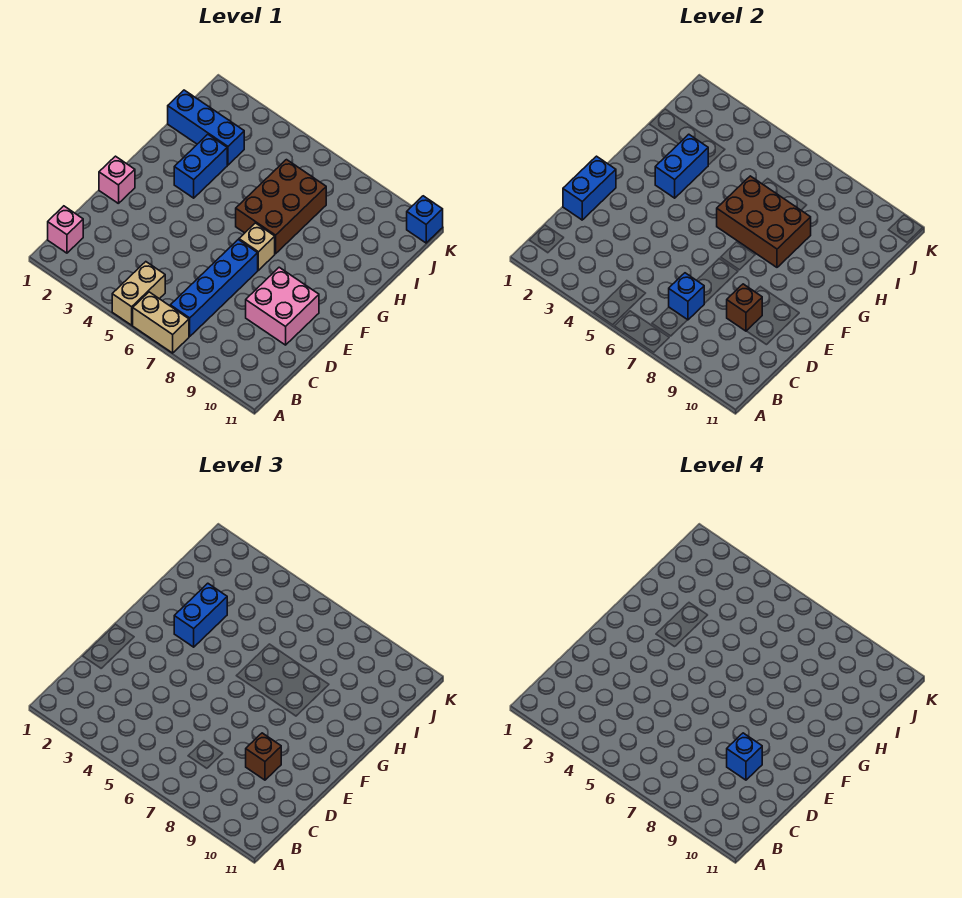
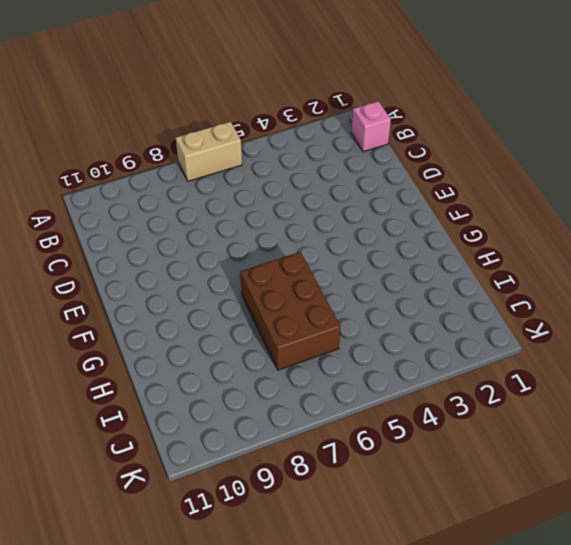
none -> tan 1x2 brick [112,262,165,325]
none -> blue 1x4 brick [170,240,258,336]
none -> pink 2x2 brick [246,267,319,345]

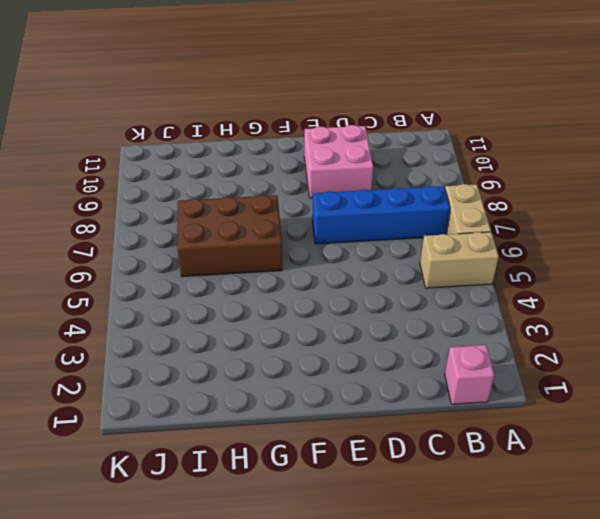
none -> pink 1x1 brick [99,156,135,204]
none -> tan 1x1 brick [239,223,275,270]
none -> blue 1x2 brick [174,134,227,198]

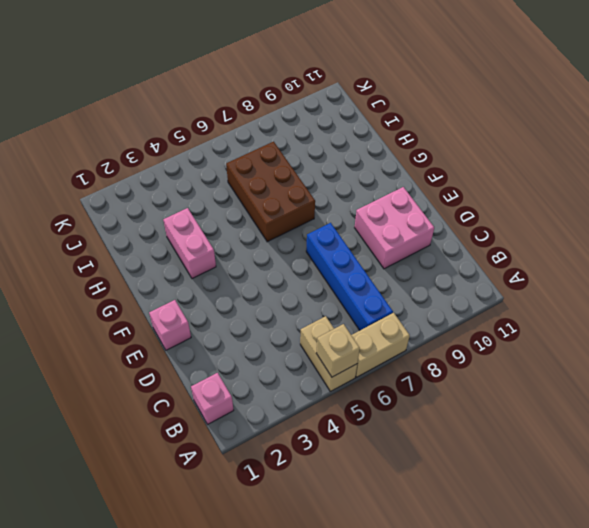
tan 1x1 brick [316,324,360,377] -> tan 1x1 brick moved to [239,223,275,270]
pink 1x2 brick [163,208,216,279] -> blue 1x2 brick [174,134,227,198]
none -> blue 1x3 brick [168,90,244,165]
none -> blue 1x1 brick [407,196,443,243]
none -> blue 1x1 brick [669,273,704,320]

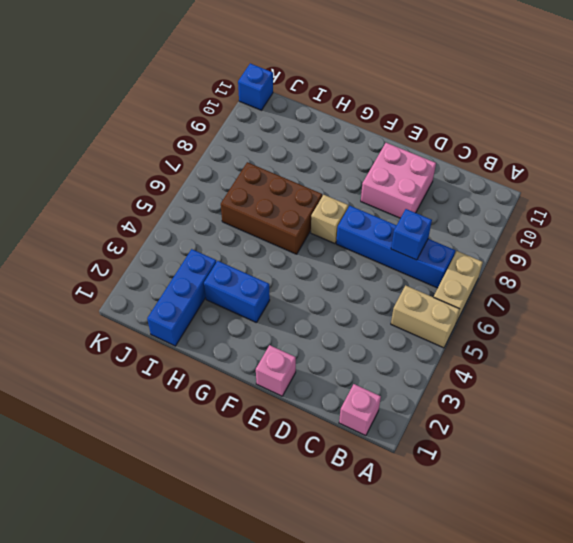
none -> blue 1x2 brick [563,156,616,220]
none -> brown 1x1 brick [727,284,762,331]
none -> blue 1x2 brick [655,134,708,198]

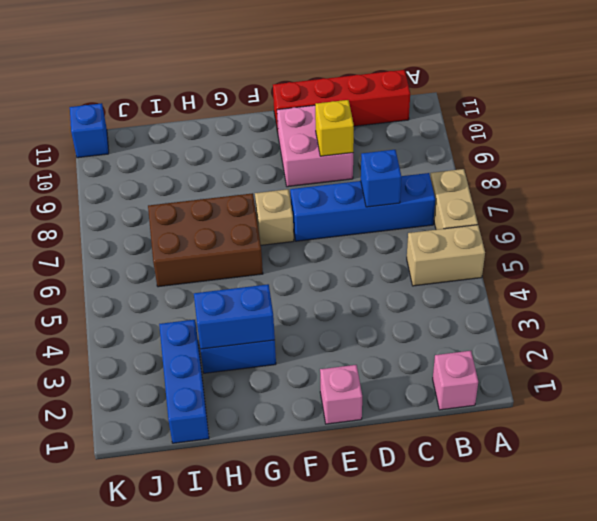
red 1x4 brick [273,70,410,132] -> none
yellow 1x1 brick [315,100,354,156] -> brown 1x1 brick [727,284,762,331]
none -> blue 1x2 brick [563,156,616,220]
none -> brown 2x3 brick [717,176,811,267]
none -> brown 1x1 brick [246,733,281,780]

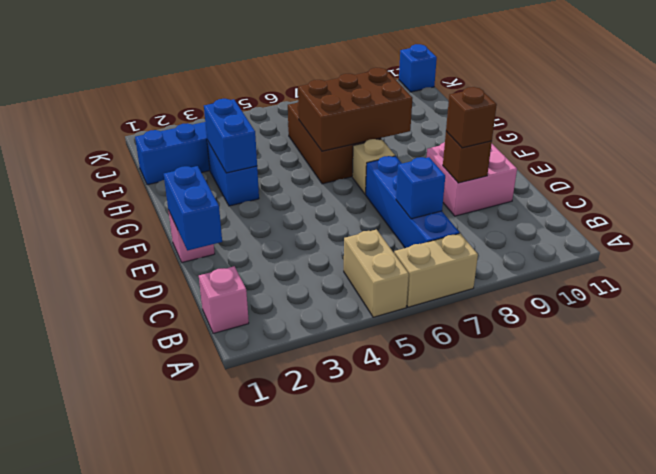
none -> blue 1x2 brick [174,583,227,647]
none -> blue 1x1 brick [727,733,762,780]

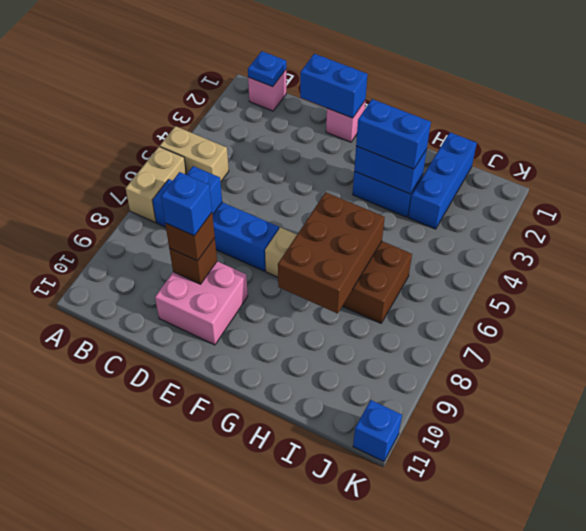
blue 1x1 plate [248,51,286,87] -> none

